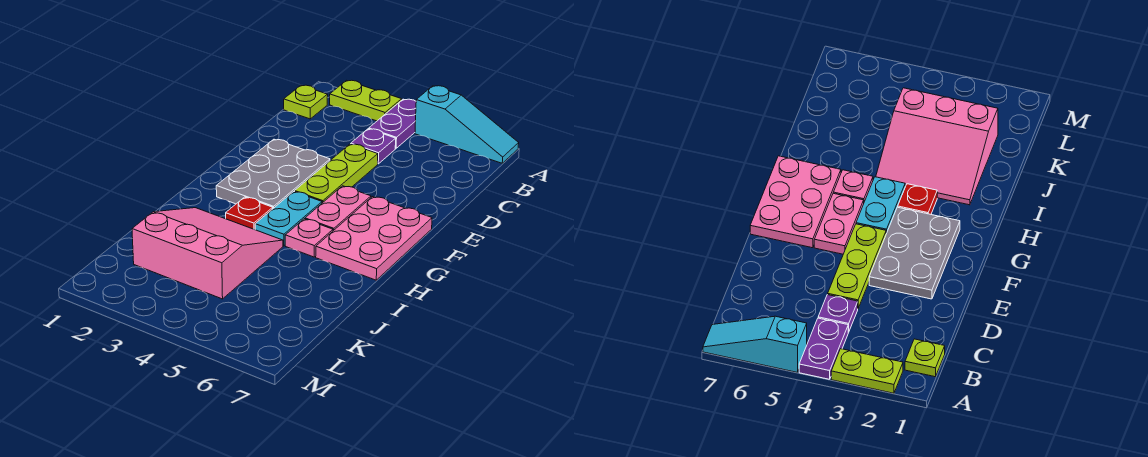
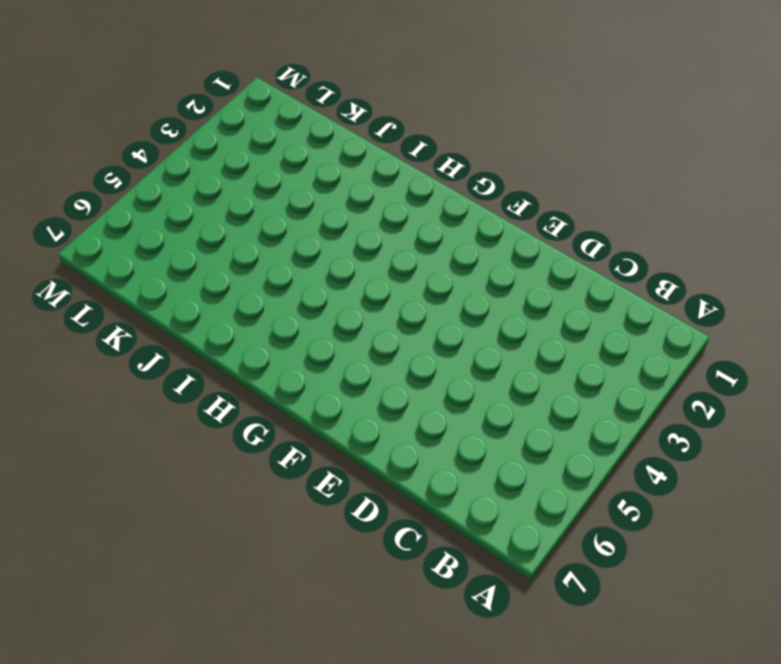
none -> lime 1x2 plate [330,80,402,121]
none -> purple 1x2 plate [369,99,416,148]
none -> cyan 1x3 slope [415,86,519,163]

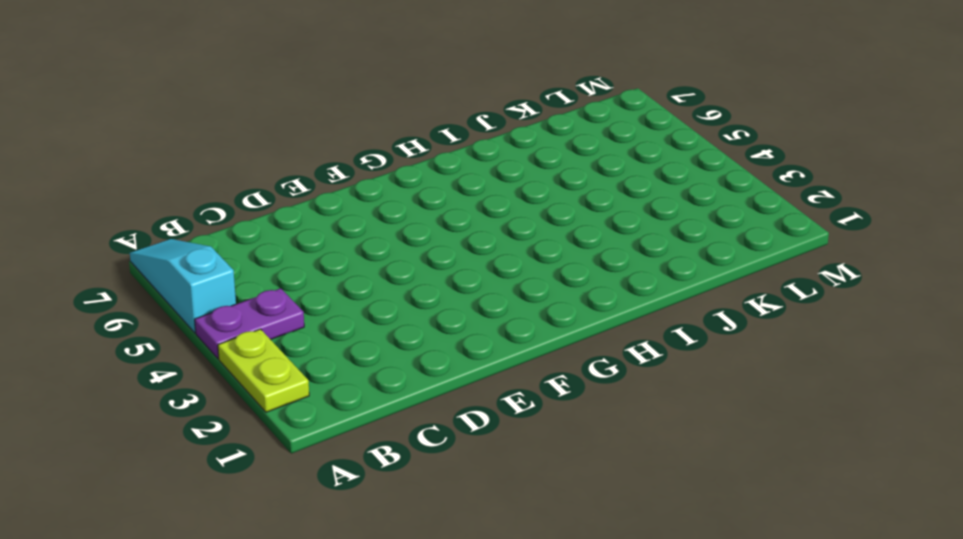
none -> lime 1x1 plate [284,85,328,119]
none -> purple 1x1 plate [351,129,396,164]
none -> lime 1x3 plate [295,144,378,203]

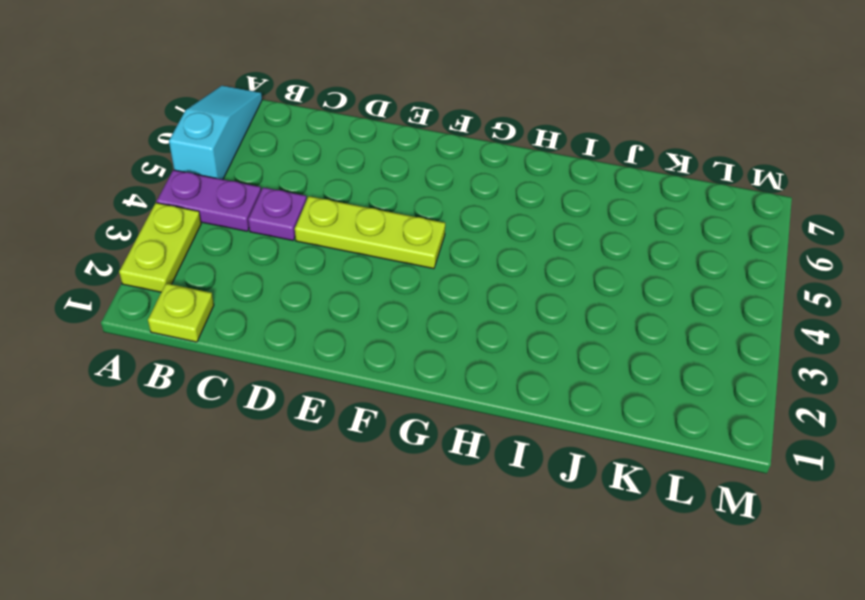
none -> grey 2x3 plate [216,139,330,208]
none -> pink 1x2 plate [305,186,371,231]
none -> pink 2x3 plate [316,197,432,280]

